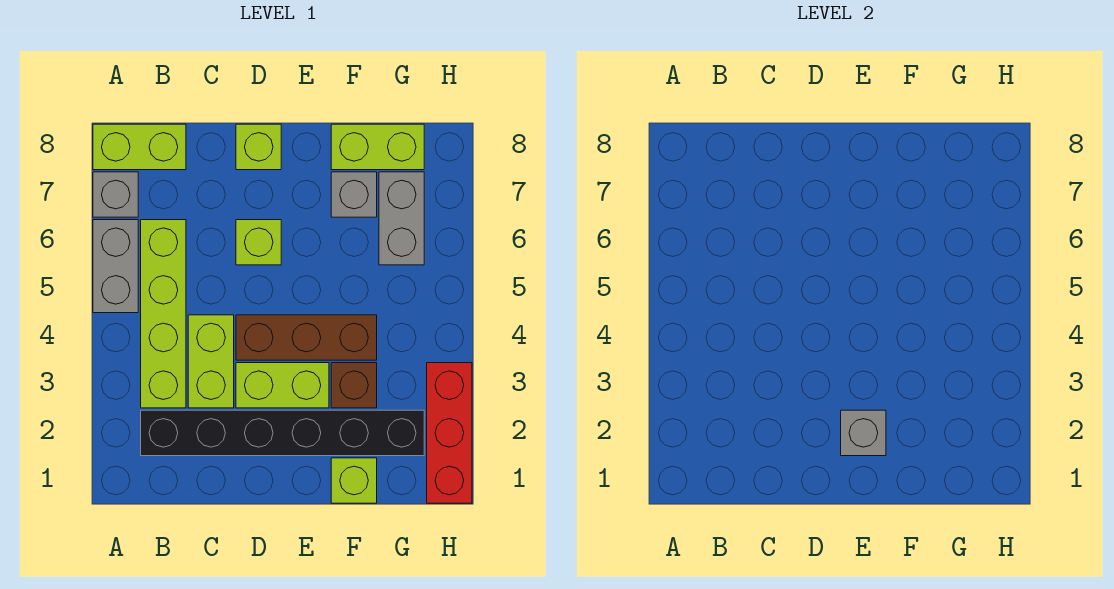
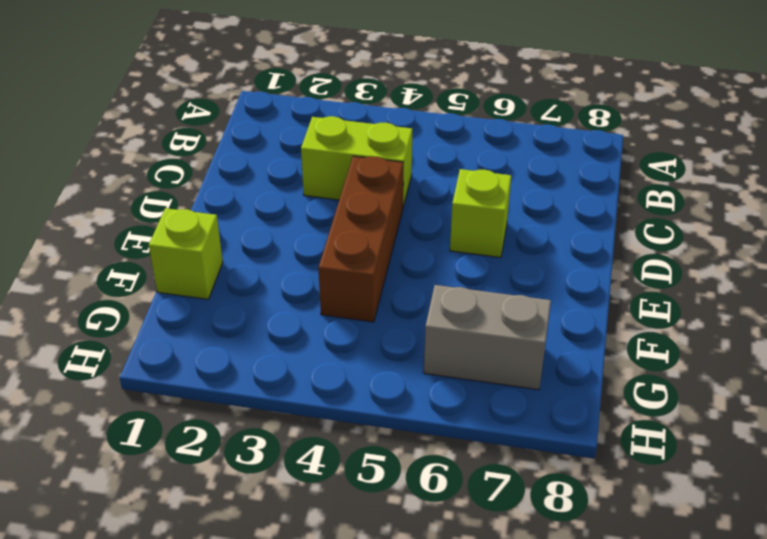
none -> grey 1x2 brick [93,220,138,313]
none -> grey 1x1 brick [93,172,138,217]
none -> lime 1x2 brick [93,124,186,170]

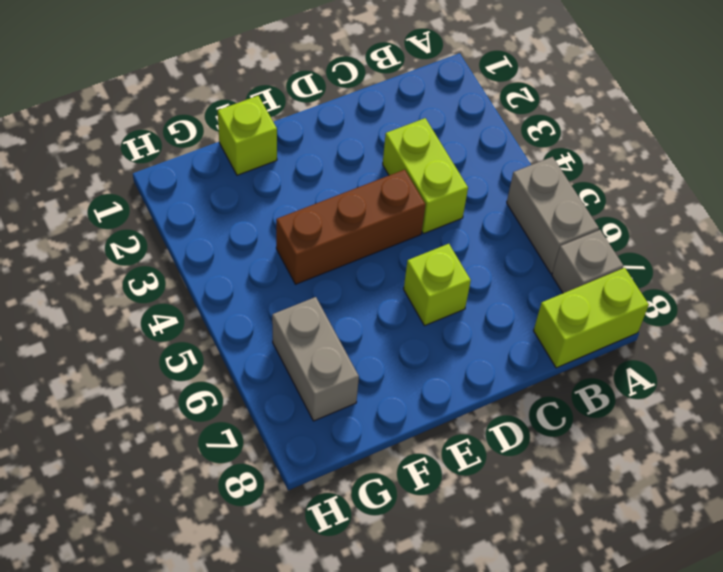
none -> black 1x6 brick [141,410,424,456]
none -> lime 1x4 brick [141,220,186,408]
none -> lime 1x2 brick [236,363,329,408]

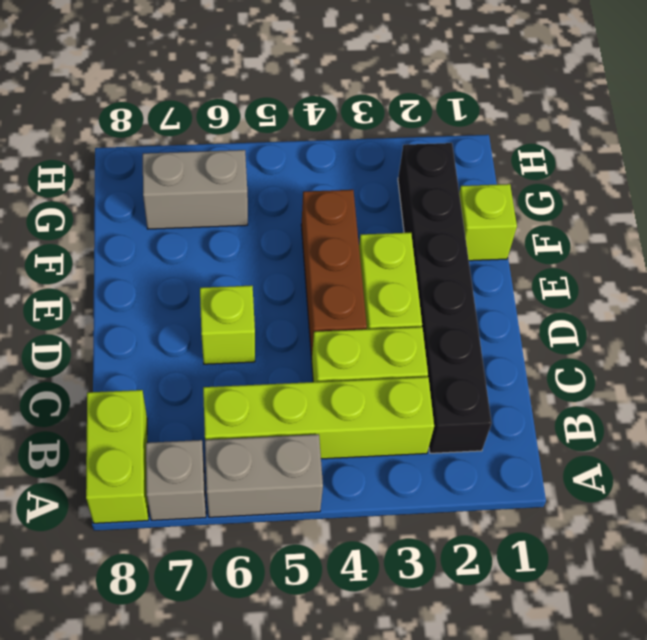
none -> lime 1x1 brick [236,124,281,170]
none -> brown 1x1 brick [331,363,377,408]
none -> grey 1x1 brick [331,172,377,217]

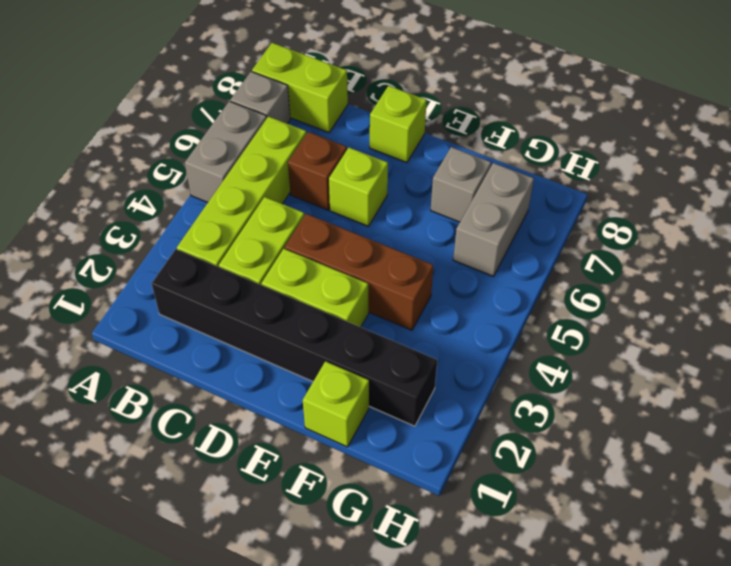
brown 1x1 brick [288,132,347,210] -> brown 1x1 brick moved to [331,363,377,408]
none -> lime 1x2 brick [331,124,424,170]
none -> red 1x3 brick [427,363,472,503]
none -> grey 1x1 brick [841,410,886,456]

